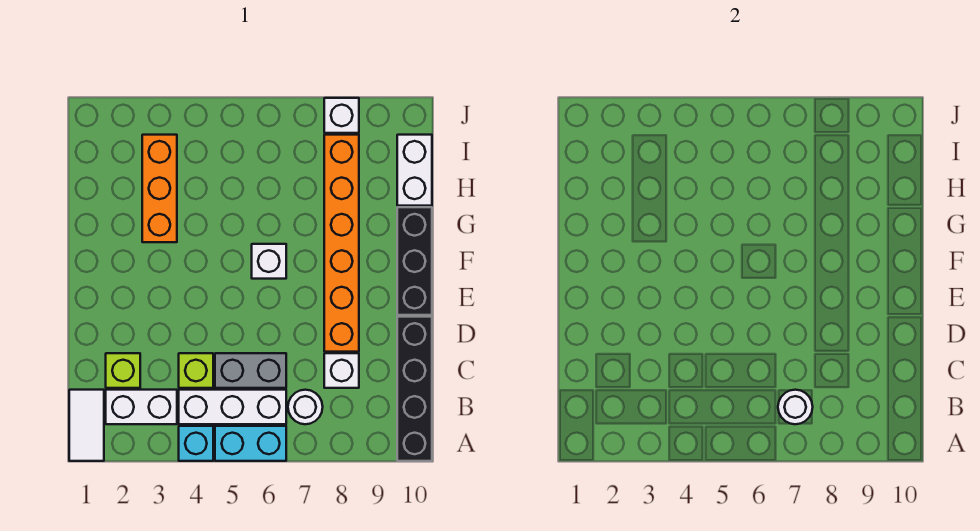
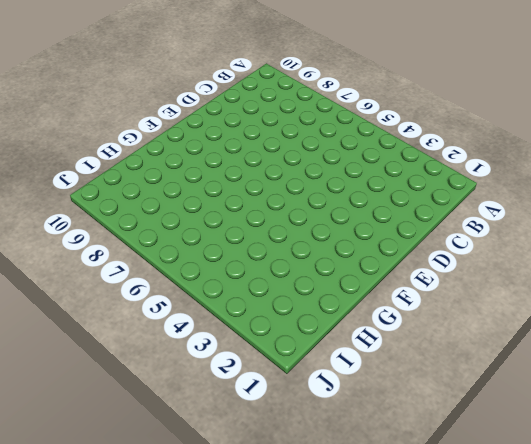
none -> white 1x2 tile [69,390,104,461]
none -> cyan 1x1 brick [179,426,213,461]
none -> cyan 1x2 brick [215,426,286,461]

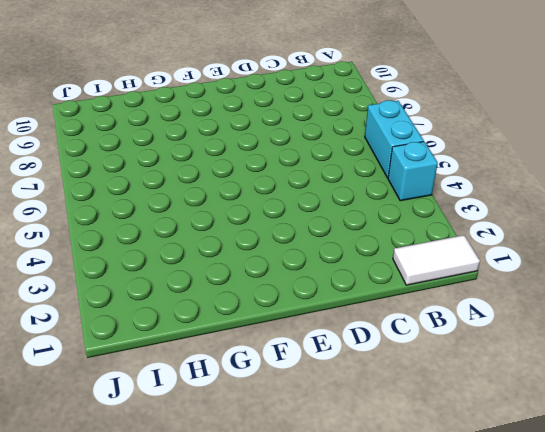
none -> black 1x4 brick [397,317,432,461]
none -> white 1x2 brick [106,390,177,424]
none -> white 1x3 brick [179,390,286,424]

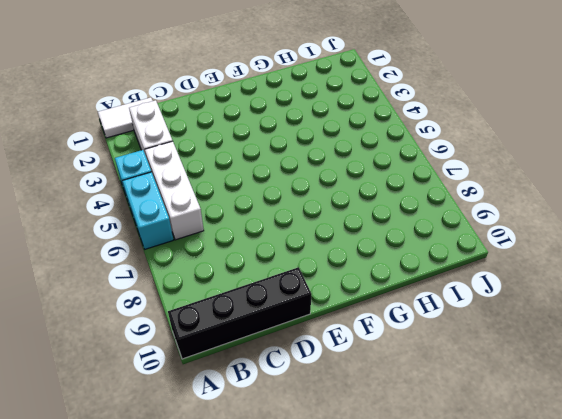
none -> white 1x1 round brick [288,390,323,424]
none -> lime 1x1 brick [106,353,140,388]
none -> lime 1x1 brick [179,353,213,388]

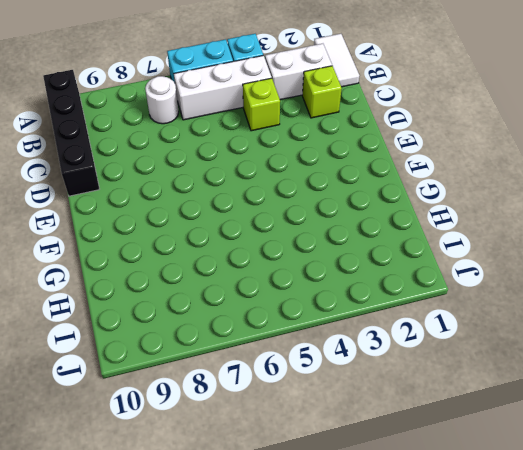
none -> grey 1x2 brick [215,353,286,388]
none -> white 1x1 brick [324,353,359,388]
none -> orange 1x6 brick [324,135,359,352]

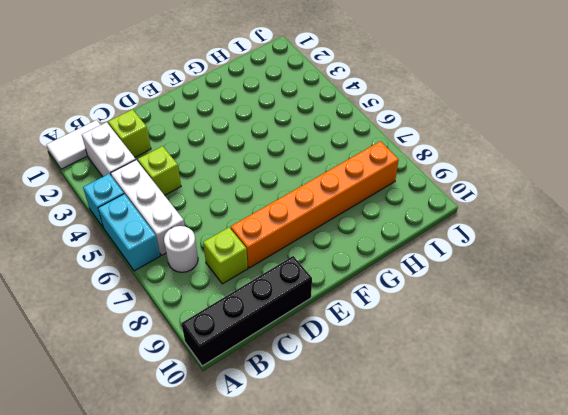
lime 1x1 brick [203,227,248,284] -> white 1x1 brick [324,353,359,388]
none -> grey 1x2 brick [215,353,286,388]
none -> black 1x3 brick [397,207,432,315]
none -> white 1x1 brick [252,244,286,279]

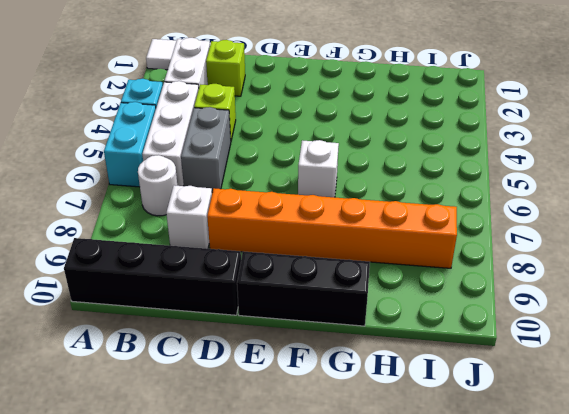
none -> orange 1x3 brick [142,135,177,242]
none -> white 1x2 brick [397,135,432,206]
none -> white 1x1 brick [324,98,359,133]

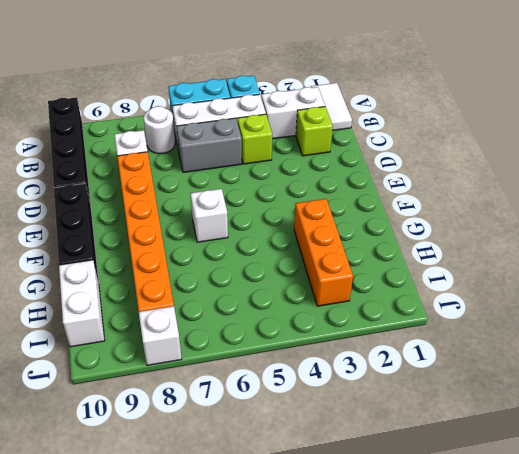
none -> white 1x1 round brick [778,390,813,424]

